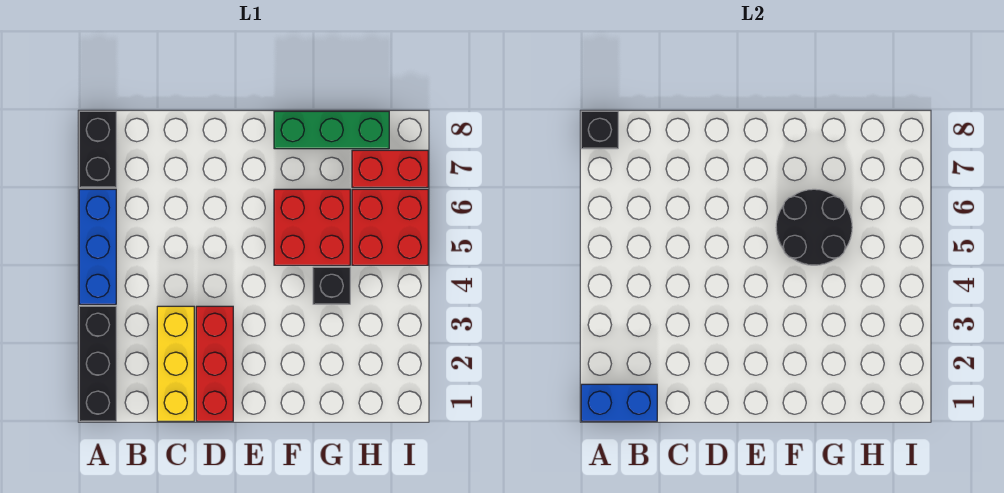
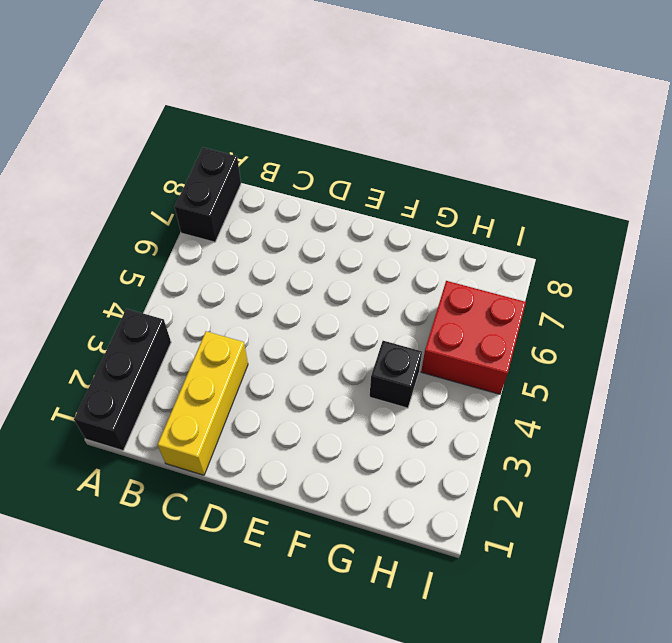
none -> blue 1x3 brick [79,189,116,304]
none -> red 1x3 brick [196,306,233,421]
none -> red 2x2 brick [274,189,350,265]

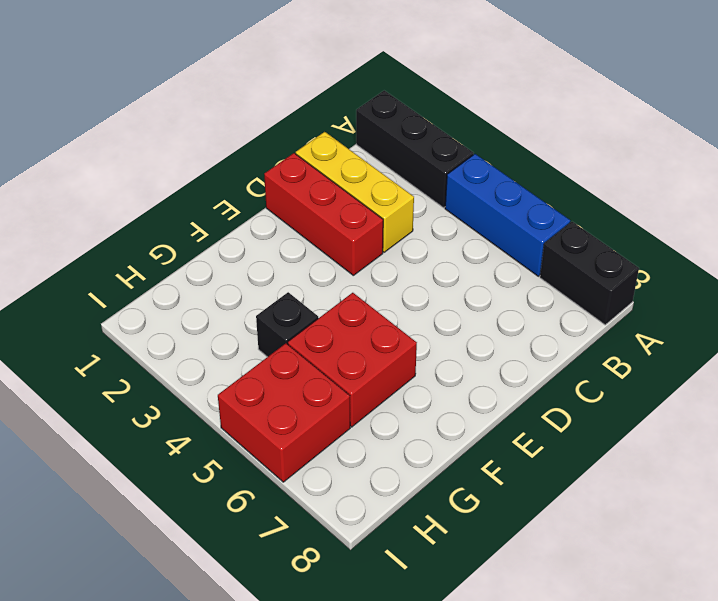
none -> green 1x3 brick [274,111,389,149]
none -> red 1x2 brick [352,150,428,187]
none -> blue 1x2 brick [581,384,657,421]

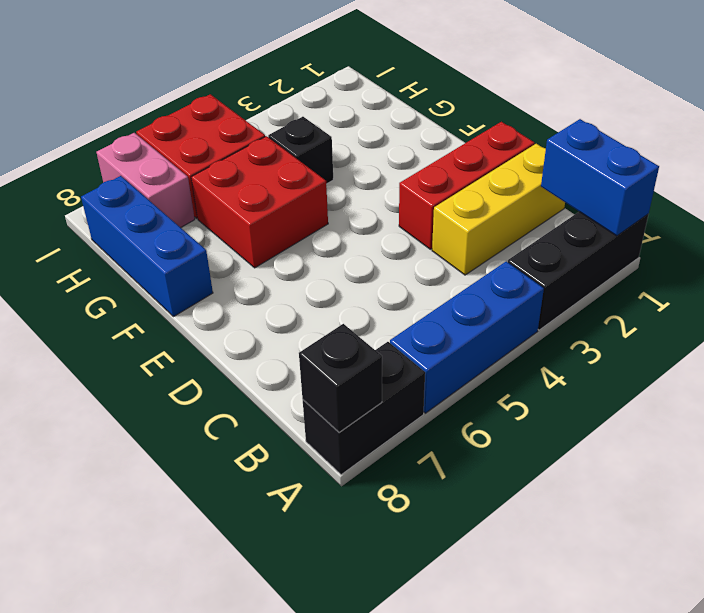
blue 1x3 brick [81,176,213,317] -> green 1x3 brick [274,111,389,149]
pink 1x2 brick [96,133,195,228] -> red 1x2 brick [352,150,428,187]
none -> black 2x2 round brick [776,189,852,265]

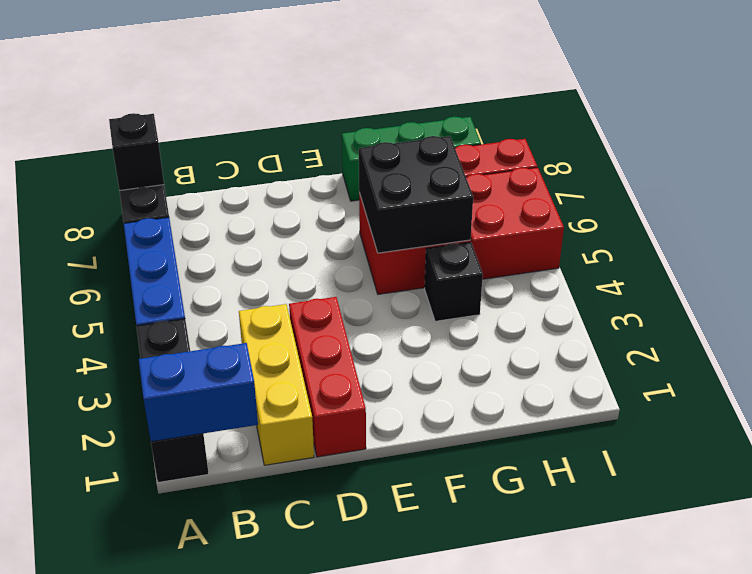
black 2x2 brick [359,136,473,253] -> black 2x2 round brick [776,189,852,265]

